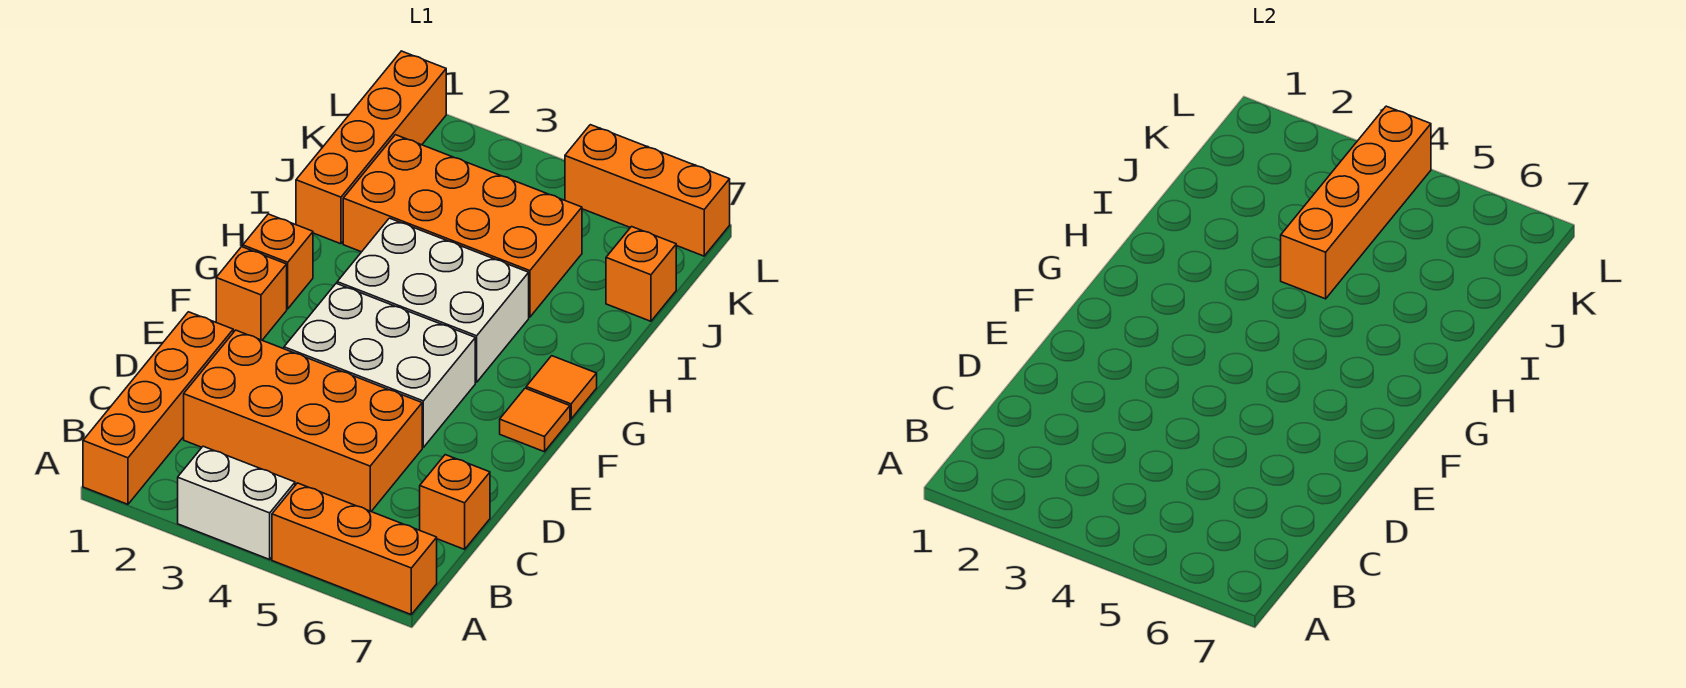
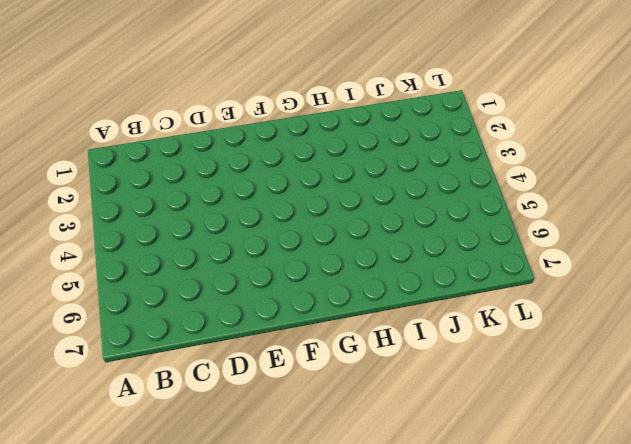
none -> orange 1x4 brick [83,312,233,504]
none -> white 1x2 brick [178,446,295,559]
none -> orange 1x3 brick [272,483,437,614]

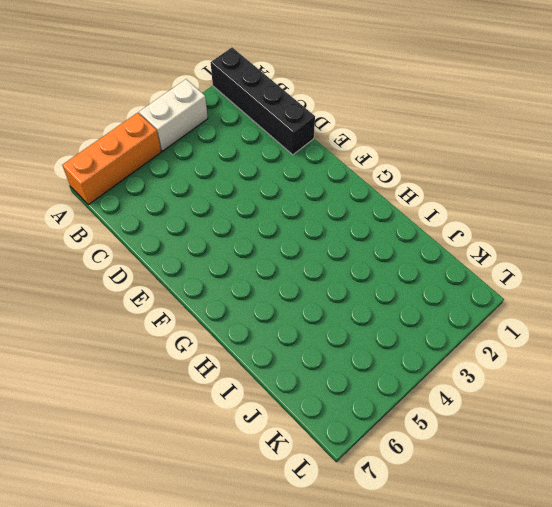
black 1x4 brick [210,47,315,155] -> orange 1x4 brick [83,312,233,504]
none -> orange 2x4 brick [184,330,422,511]
none -> orange 1x1 brick [420,455,490,549]
none -> white 2x3 brick [284,283,475,447]

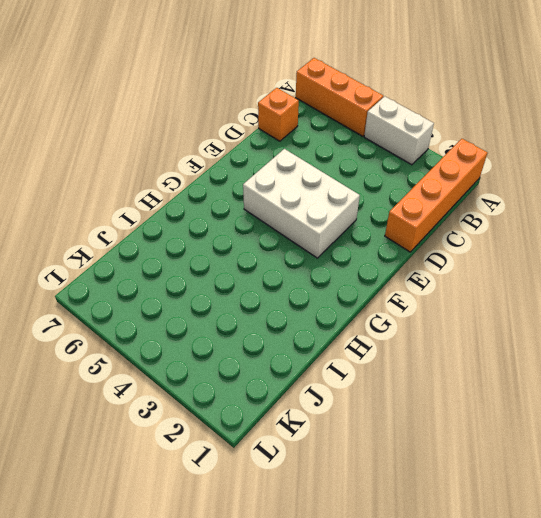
none -> orange 2x4 brick [184,330,422,511]
none -> orange 1x1 brick [216,247,287,340]
none -> orange 1x1 tile [500,388,570,452]

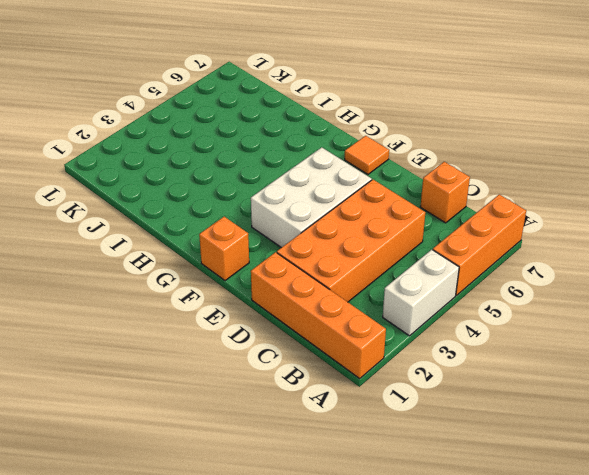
none -> orange 1x1 brick [243,214,313,309]
none -> white 2x3 brick [337,218,529,382]
none -> orange 1x1 tile [526,356,597,419]

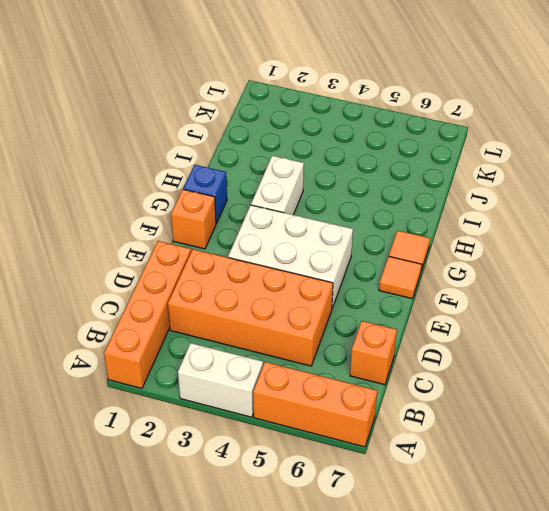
blue 1x1 brick [183,165,227,224] -> orange 1x1 brick [243,214,313,309]
white 1x2 brick [251,156,304,215] -> white 2x3 brick [337,218,529,382]
none -> orange 1x4 brick [296,51,446,244]
none -> orange 2x4 brick [343,135,582,317]
none -> orange 1x1 brick [606,227,676,321]

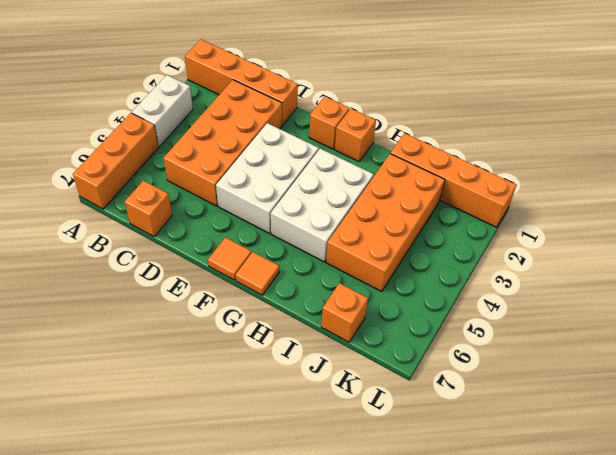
none -> orange 1x3 brick [565,125,730,256]
none -> orange 1x4 brick [1281,106,1431,299]

